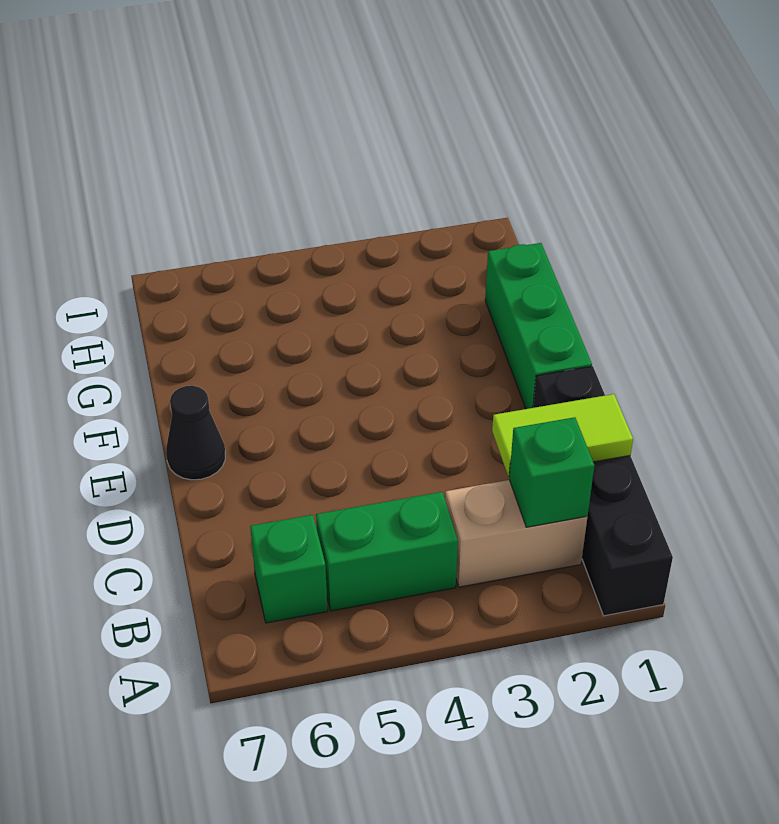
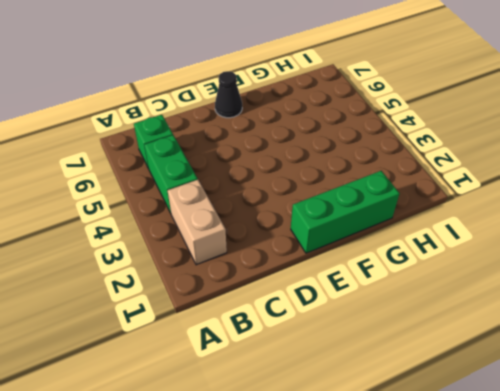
none -> black 1x4 brick [533,366,673,616]
none -> green 1x1 brick [509,417,594,527]

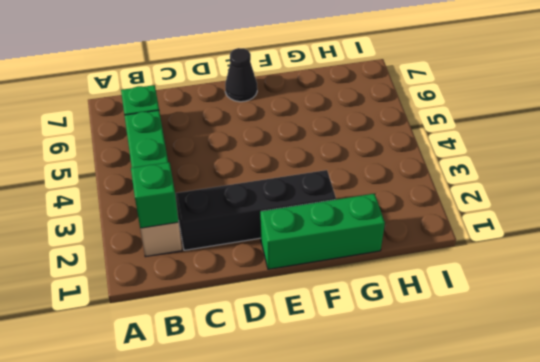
black 1x4 brick [176,170,336,250] -> black 1x4 brick moved to [533,366,673,616]
none -> lime 1x2 tile [492,394,633,477]

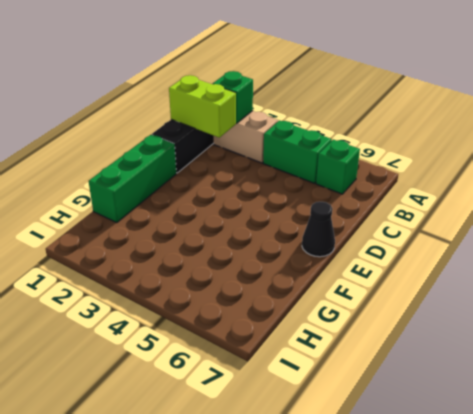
lime 1x2 brick [169,75,236,138] -> lime 1x2 tile [492,394,633,477]

